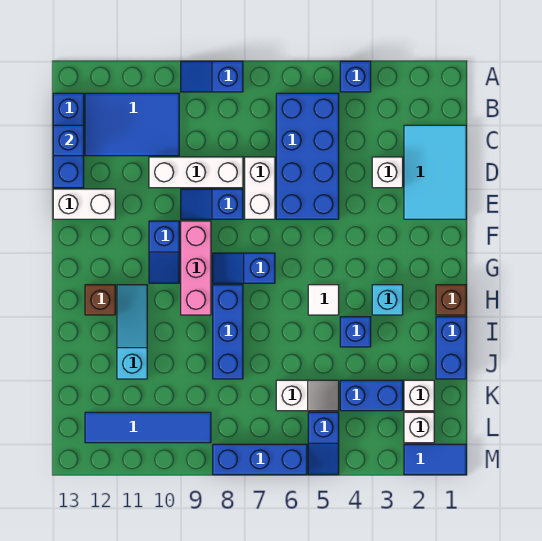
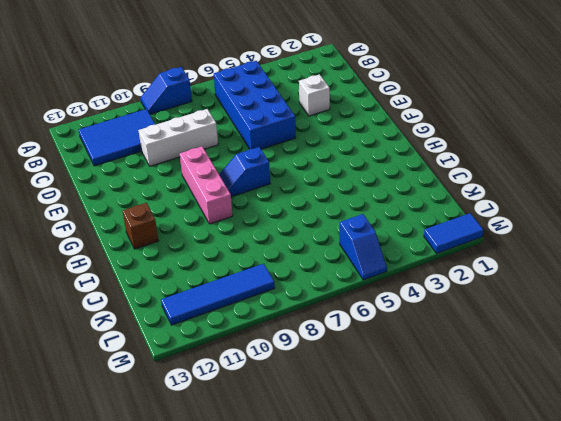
none -> blue 1x1 brick [340,61,371,92]
none -> blue 1x3 brick [53,93,84,188]
none -> cyan 2x3 tile [404,125,466,219]
none -> white 1x2 brick [245,157,275,219]

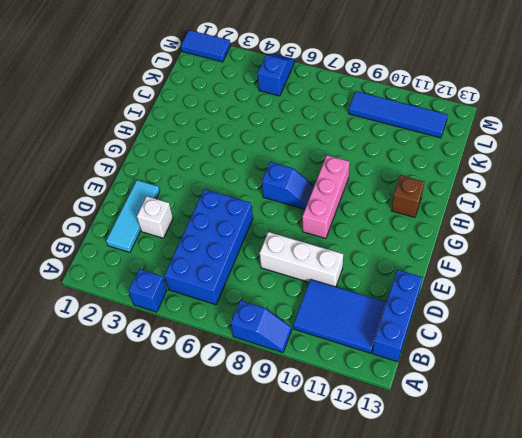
cyan 1x3 tile [106,180,160,252] -> cyan 2x3 tile [404,125,466,219]
none -> white 1x2 brick [245,157,275,219]
none -> blue 1x2 slope [181,189,243,219]
none -> white 1x2 brick [53,189,115,219]
none -> blue 1x2 slope [149,221,179,283]

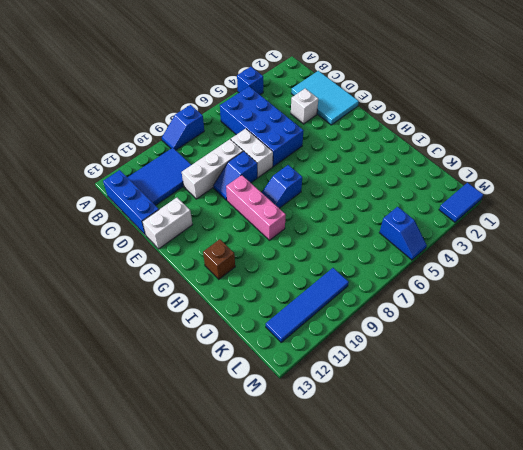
none -> blue 1x2 slope [149,221,179,283]
none -> brown 1x1 brick [436,285,466,315]
none -> cyan 1x1 brick [372,285,403,315]
none -> white 1x1 tile [308,285,339,315]

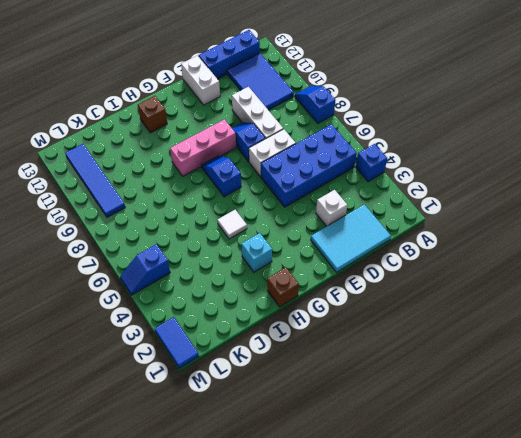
none -> blue 1x2 slope [149,221,179,283]
none -> blue 1x3 brick [213,285,243,379]
none -> cyan 1x3 slope [117,285,147,379]
none -> blue 1x2 brick [436,317,466,379]

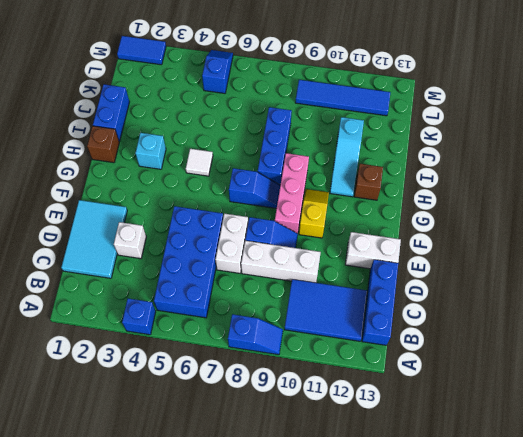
yellow 1x2 slope [299,189,329,238] -> blue 1x2 slope [149,221,179,283]
none -> blue 1x1 brick [340,317,371,347]
none -> white 1x1 brick [404,380,434,411]
none -> blue 1x2 brick [340,380,403,411]
none -> white 1x2 slope [276,380,339,411]

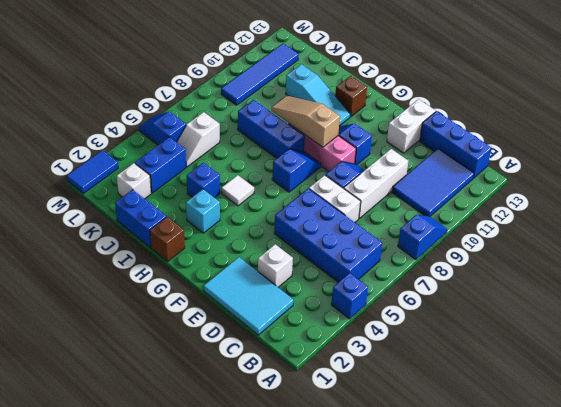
tan 1x3 slope [271,96,340,147] -> none
none -> white 1x1 brick [404,412,434,443]
none -> blue 1x3 brick [213,444,307,475]
none -> blue 1x1 brick [53,125,84,156]

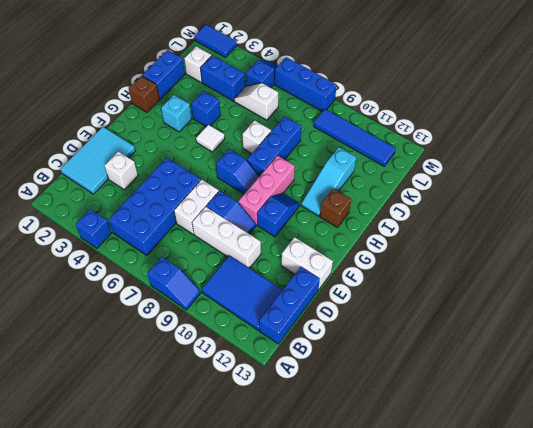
white 1x1 brick [242,120,271,154] -> white 1x1 brick moved to [404,412,434,443]
none -> blue 1x1 brick [53,125,84,156]

